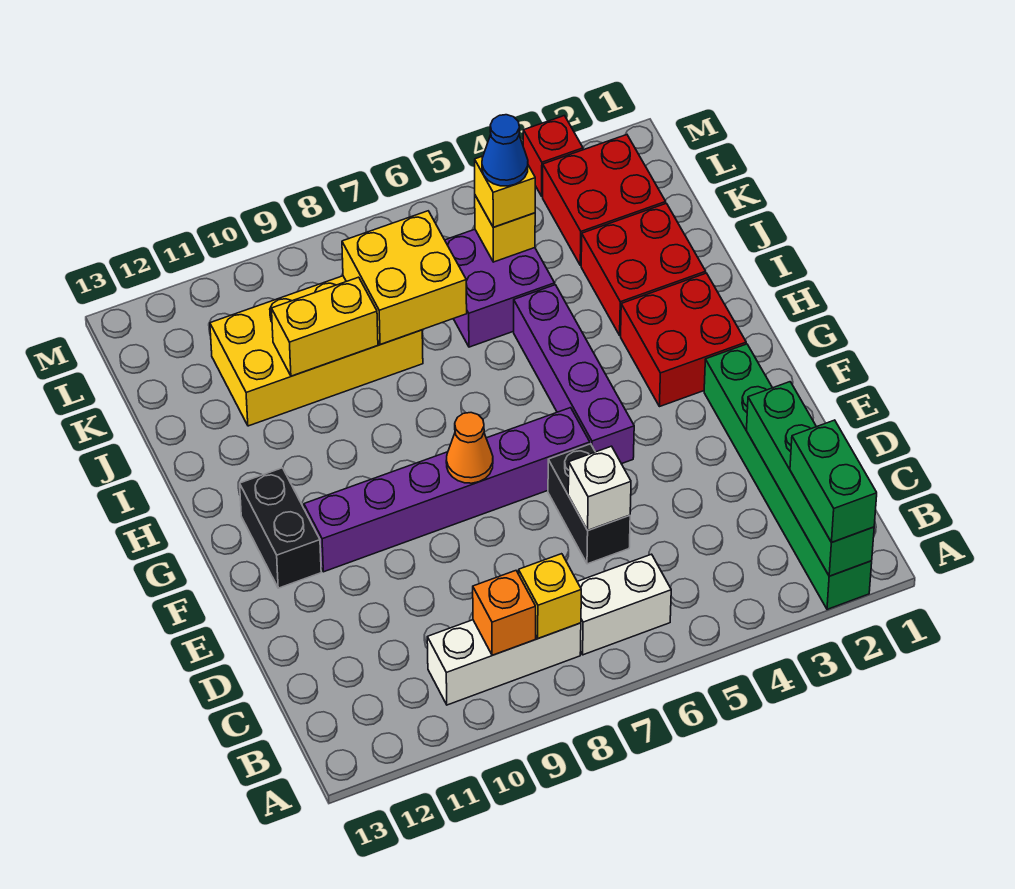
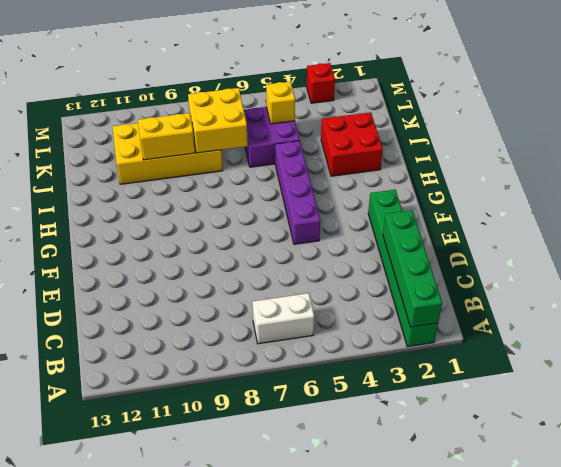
none -> white 1x3 brick [427,620,581,705]
none -> black 1x2 brick [548,444,630,564]
none -> purple 1x6 brick [304,408,590,572]

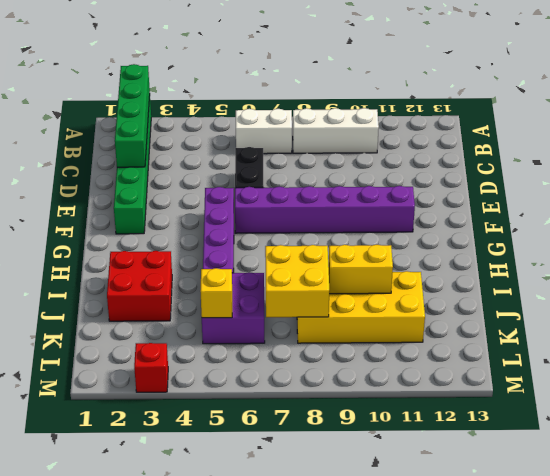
none -> black 1x2 brick [240,468,321,588]
none -> red 2x2 brick [621,273,746,407]
none -> red 2x2 brick [543,135,666,266]

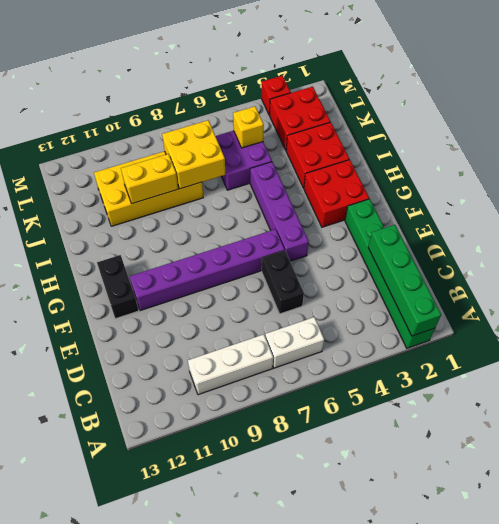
none -> yellow 1x1 brick [519,554,581,638]
none -> orange 1x1 brick [473,571,536,655]
none -> white 1x1 brick [568,446,631,530]

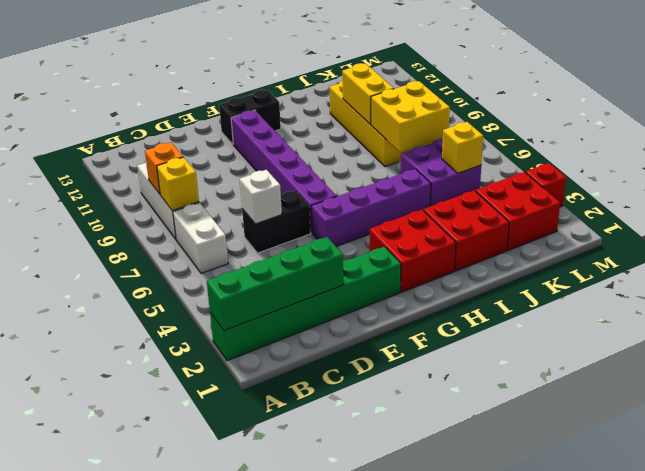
none -> orange 1x1 cone [446,413,493,483]
none -> green 1x2 brick [790,420,877,543]
none -> yellow 1x1 brick [475,156,535,227]

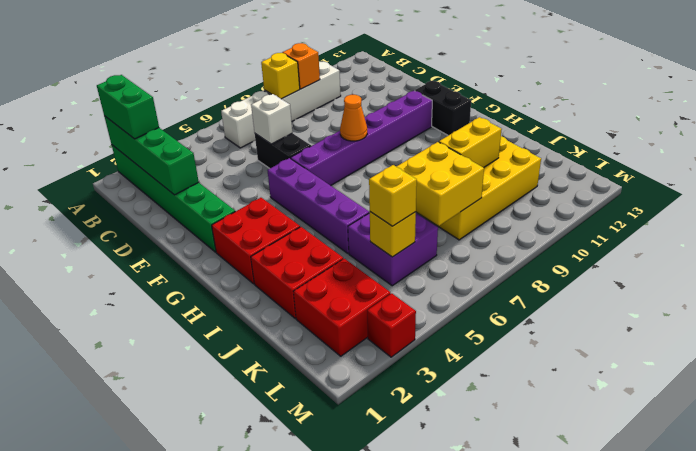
none -> blue 1x1 cone [482,115,528,186]

